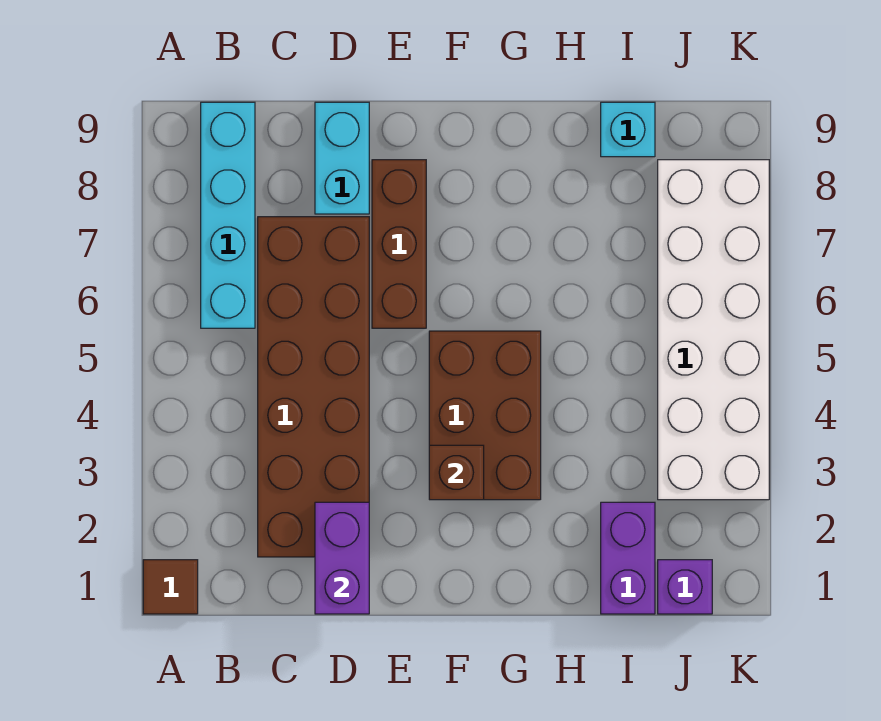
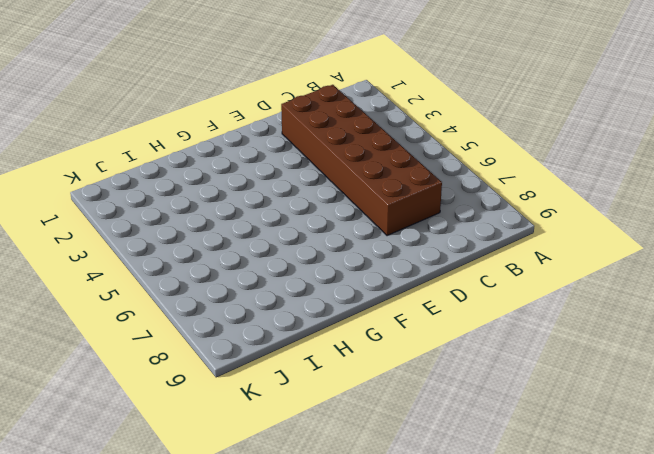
none -> brown 1x1 tile [143,560,198,614]
none -> cyan 1x4 brick [201,102,255,328]
none -> cyan 1x2 brick [315,102,369,214]

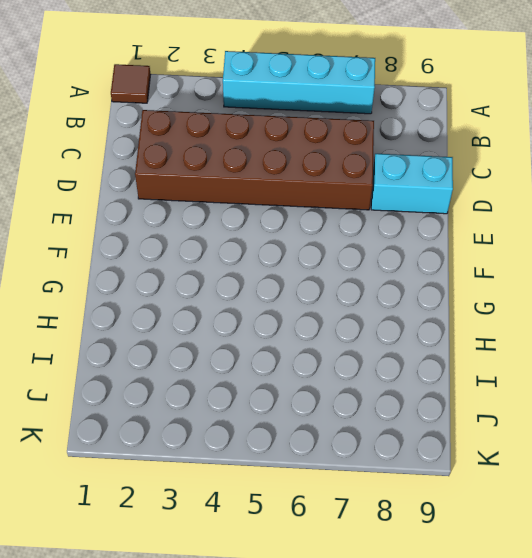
cyan 1x4 brick [223,51,375,114] -> cyan 1x4 brick moved to [201,102,255,328]
none -> brown 1x3 brick [372,160,426,328]
none -> brown 2x3 brick [429,331,541,500]
none -> purple 1x2 brick [601,502,655,614]

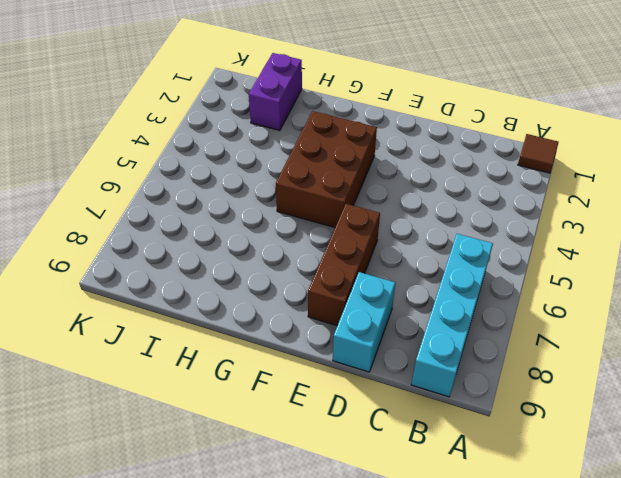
none -> brown 2x6 brick [258,217,369,557]
none -> cyan 1x1 brick [601,102,655,157]
none -> purple 1x1 brick [658,560,712,614]

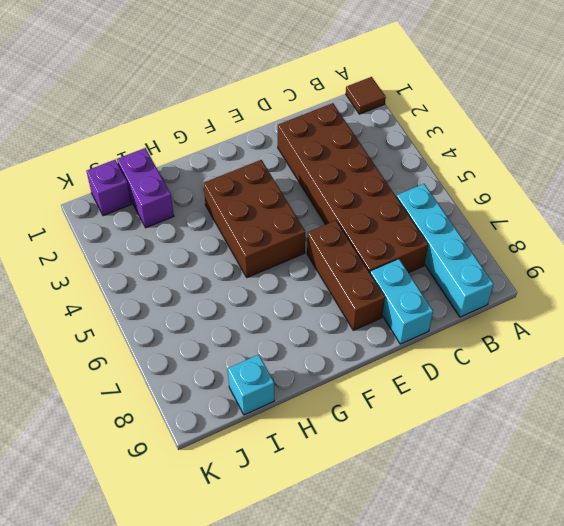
none -> white 2x6 brick [658,160,769,500]
none -> purple 1x2 brick [315,502,369,614]
none -> brown 1x1 brick [429,445,484,500]

